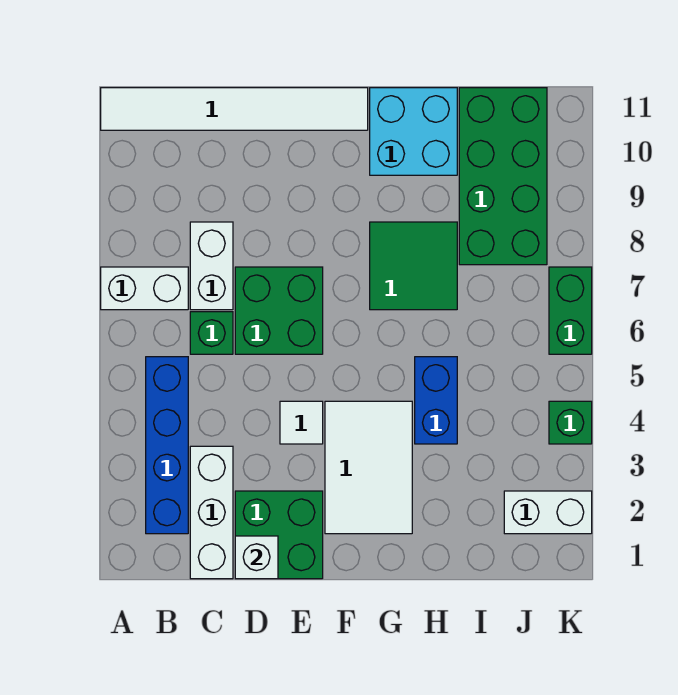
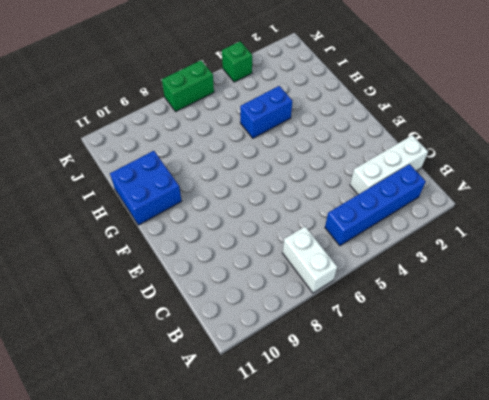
blue 2x2 brick [110,151,182,225] -> cyan 2x2 brick [370,88,457,175]
none -> white 1x6 tile [101,88,368,130]
none -> green 1x1 brick [190,312,233,354]
none -> white 1x2 brick [190,222,233,310]

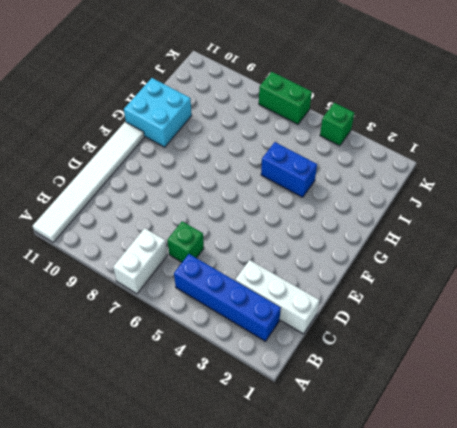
none -> white 1x2 brick [190,222,233,310]
none -> green 2x2 brick [235,491,323,579]
none -> green 2x2 brick [235,267,323,354]

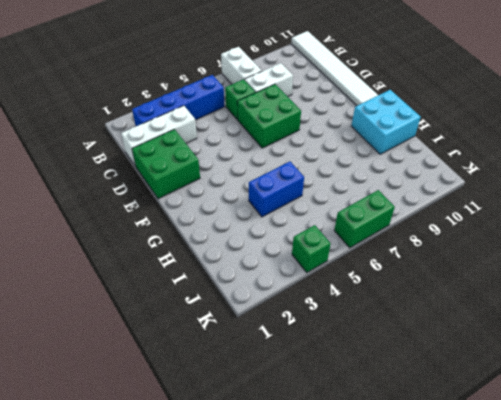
none -> white 1x1 tile [280,401,323,444]
none -> white 2x3 tile [325,401,412,534]
none -> green 2x2 tile [370,222,457,310]

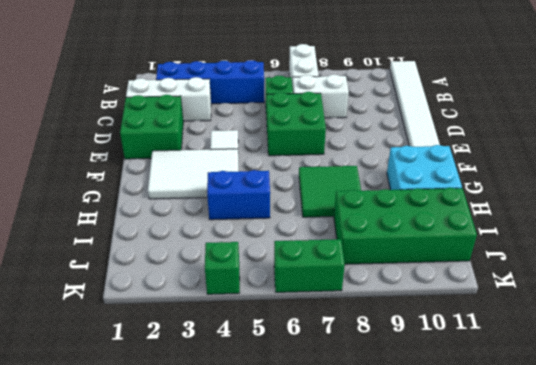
none -> white 1x2 brick [504,491,592,534]
none -> white 1x1 brick [235,536,278,579]

